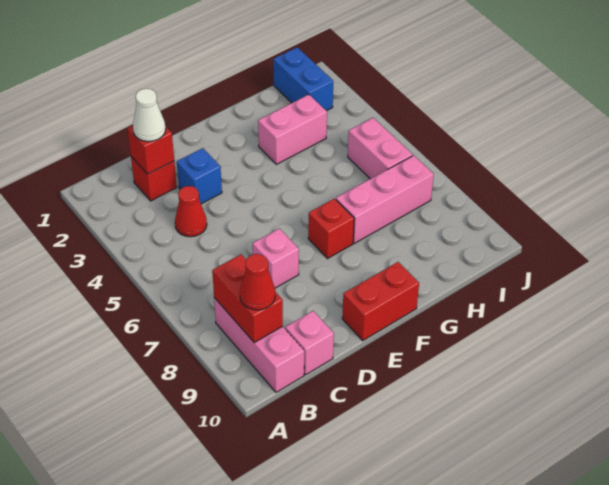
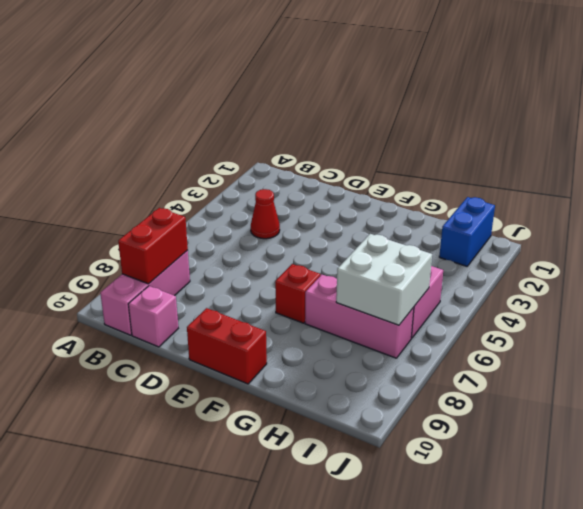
white 2x2 brick [336,234,432,325] -> none
none -> red 1x1 brick [131,157,177,201]
none -> blue 1x1 brick [177,148,222,204]
none -> pink 1x1 brick [253,229,299,288]

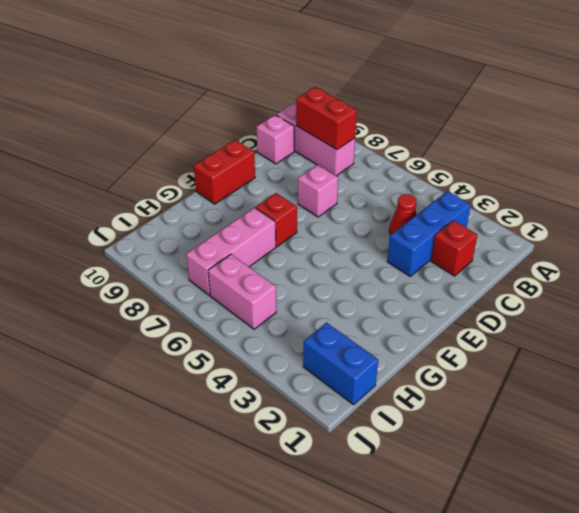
blue 1x3 brick [387,191,471,276] -> blue 1x1 brick [177,148,222,204]
none -> pink 1x2 brick [258,95,327,164]
none -> red 1x1 brick [127,125,174,174]
none -> red 1x1 cone [240,254,275,310]

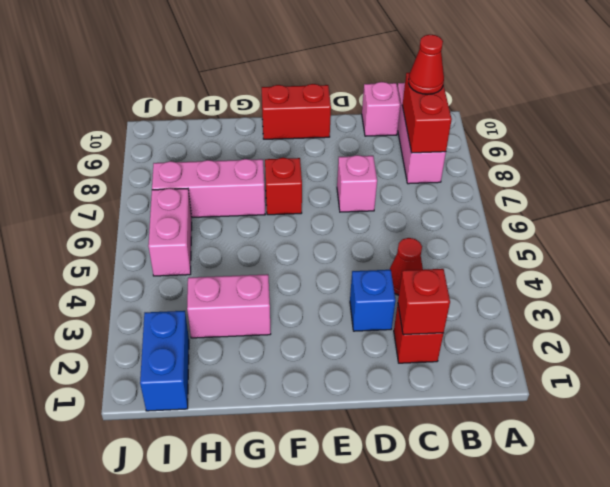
none -> white 1x1 cone [133,89,166,142]

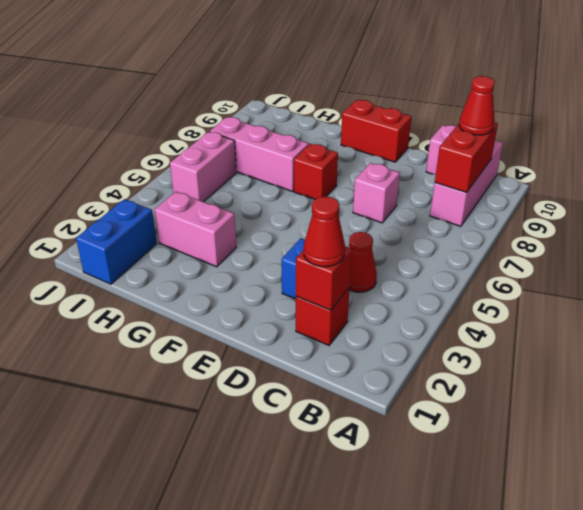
red 1x1 cone [304,196,345,267] -> white 1x1 cone [133,89,166,142]

